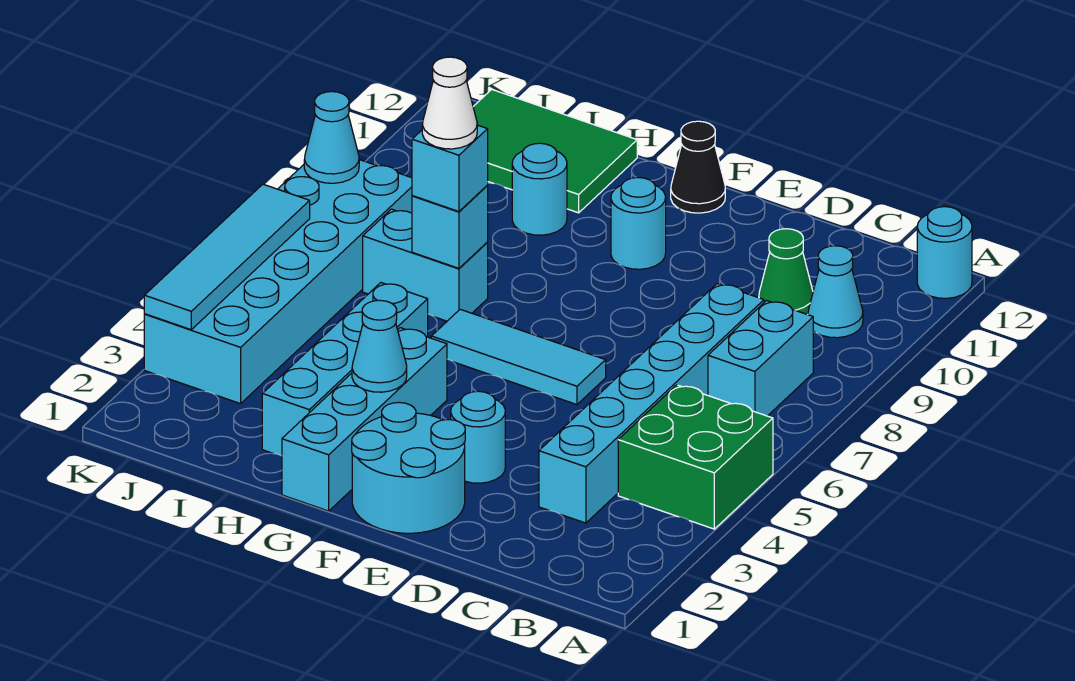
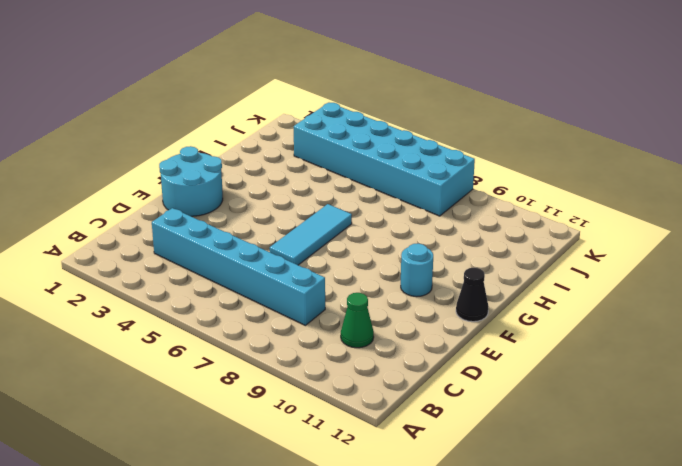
none -> green 2x2 brick [618,385,773,529]
none -> cyan 1x1 round brick [917,207,972,298]
none -> cyan 1x2 brick [708,301,813,416]

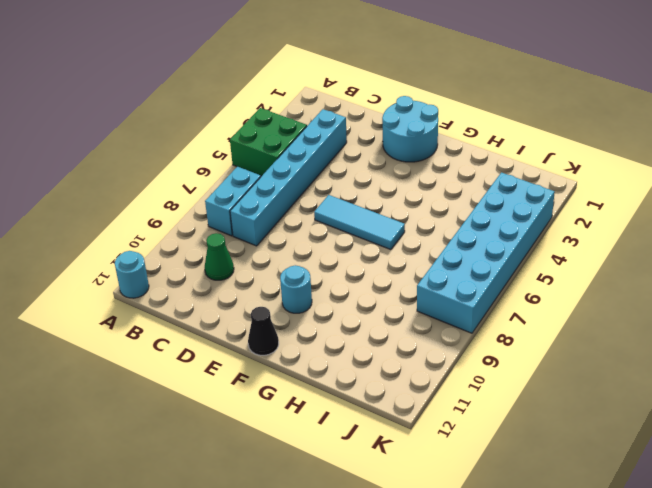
none -> cyan 1x1 cone [808,246,863,338]
none -> cyan 1x1 round brick [451,391,505,483]
none -> cyan 1x4 brick [282,328,447,511]

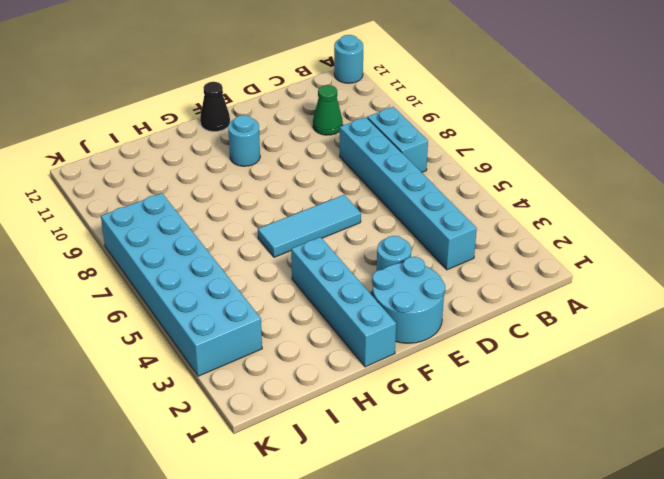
none -> green 2x2 brick [618,385,773,529]
none -> cyan 1x1 cone [808,246,863,338]
none -> cyan 1x4 brick [262,283,428,456]

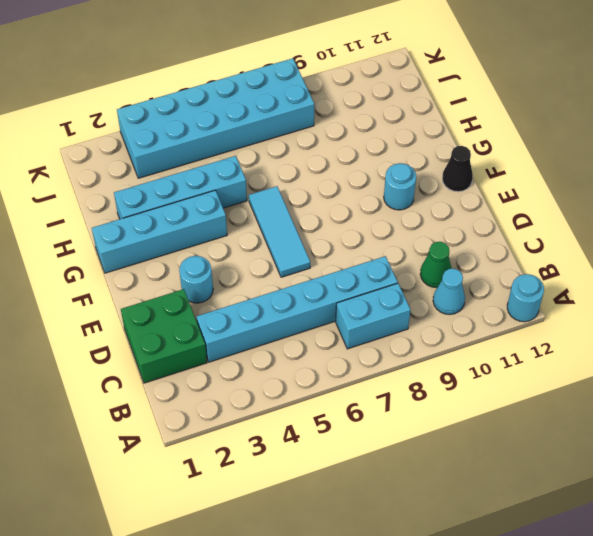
green 2x2 brick [121,289,207,383] -> green 2x2 brick moved to [618,385,773,529]
none -> cyan 2x2 round brick [352,402,465,533]
none -> cyan 1x2 brick [363,209,488,321]
none -> cyan 1x1 round brick [512,143,567,235]

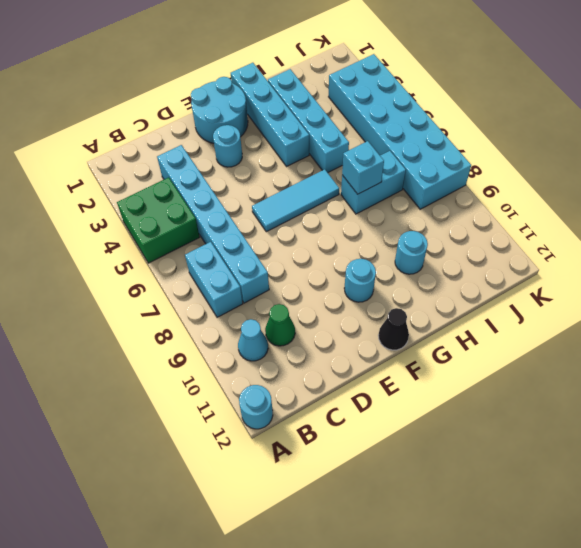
none -> green 2x3 tile [473,89,637,213]
none -> cyan 1x1 cone [352,300,407,392]
none -> cyan 1x4 tile [144,184,310,330]

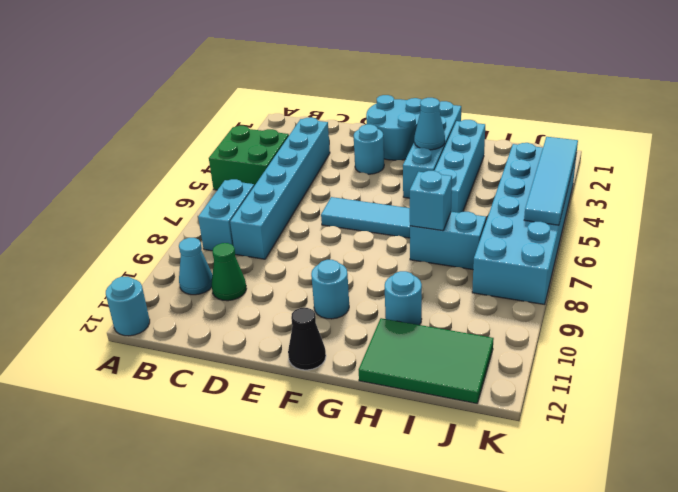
none -> cyan 1x1 cone [304,92,359,183]
none -> cyan 1x1 brick [412,125,488,212]
none -> white 1x1 cone [422,57,477,149]

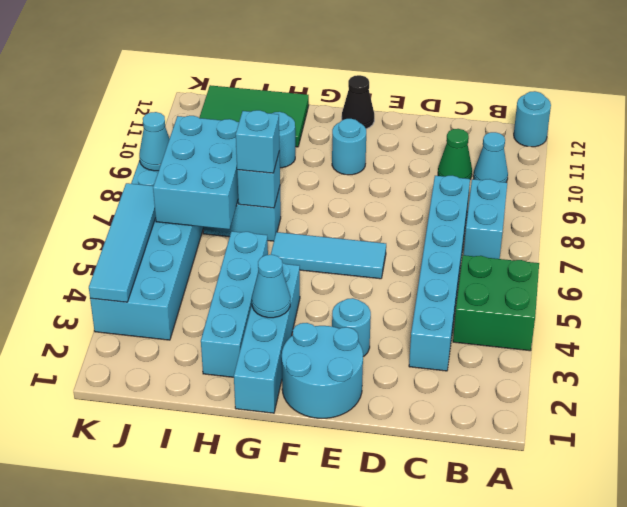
cyan 2x3 brick [153,116,239,229] -> none
none -> white 1x1 cone [422,57,477,149]

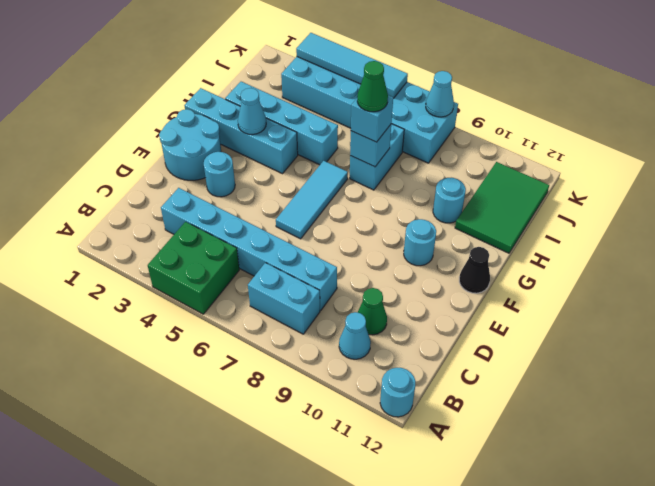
green 1x1 cone [357,61,388,112] -> white 1x1 cone [422,57,477,149]

